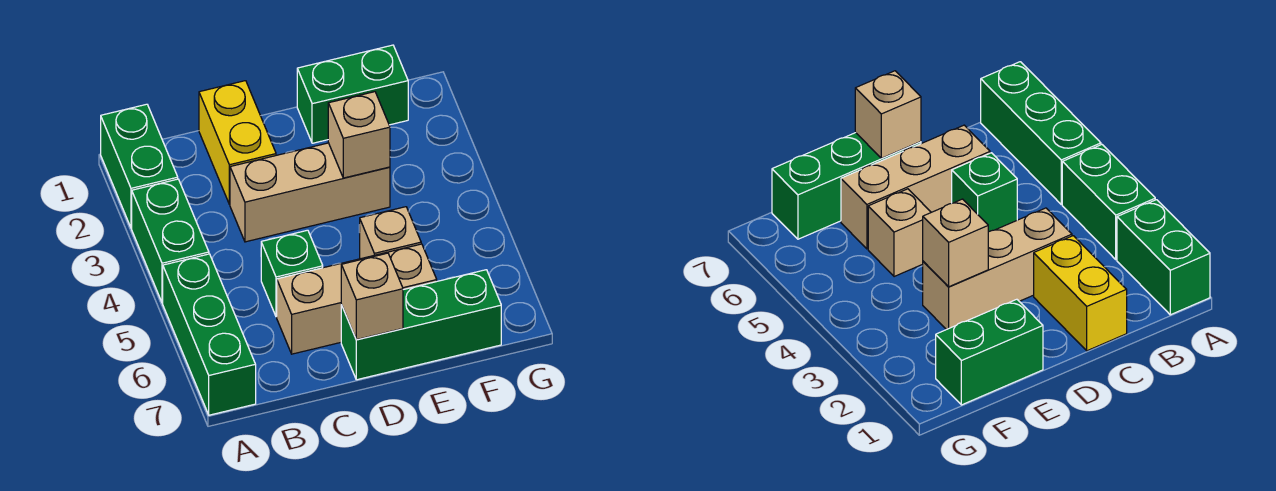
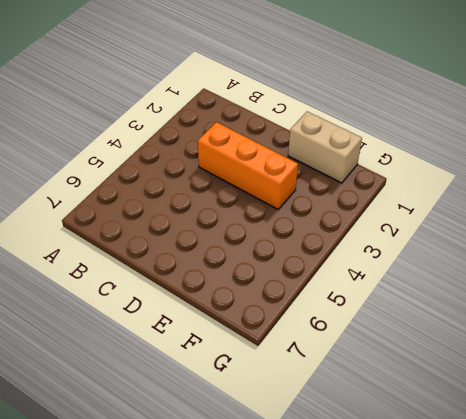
orange 1x3 brick [198,122,298,209] -> tan 1x3 brick [230,143,390,242]
tan 1x2 brick [288,112,362,183] -> green 1x2 brick [297,45,408,143]
none -> green 1x2 brick [101,104,178,228]
none -> green 1x2 brick [132,179,209,303]
none -> green 1x3 brick [163,254,256,415]

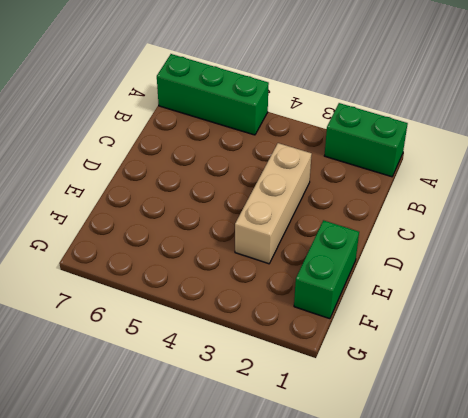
none -> green 1x2 brick [132,179,209,303]
none -> yellow 1x2 brick [199,81,276,204]
none -> green 1x1 brick [261,230,323,317]

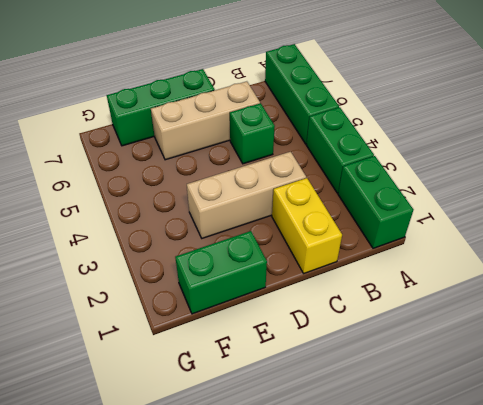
none -> tan 1x1 brick [360,207,421,259]
none -> tan 1x1 brick [341,253,403,340]
none -> tan 1x1 brick [328,92,390,178]

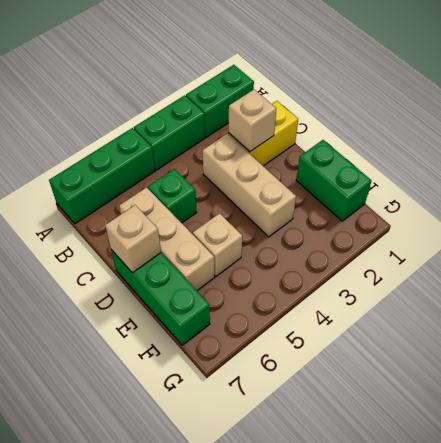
tan 1x1 brick [228,90,276,152] -> tan 1x1 brick moved to [328,92,390,178]

